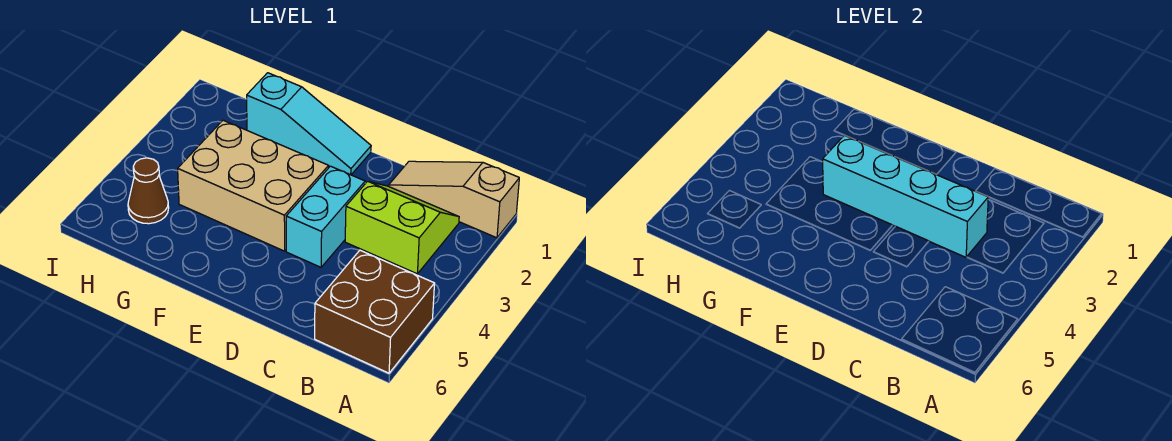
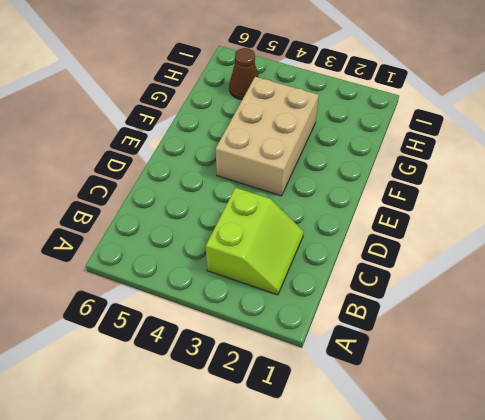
none -> tan 1x3 slope [389,161,519,238]
none -> brown 2x2 brick [315,250,435,373]

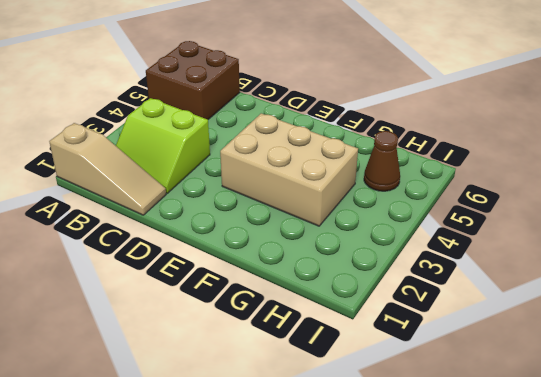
none -> cyan 1x2 brick [286,166,365,267]
none -> cyan 1x3 slope [247,73,371,175]

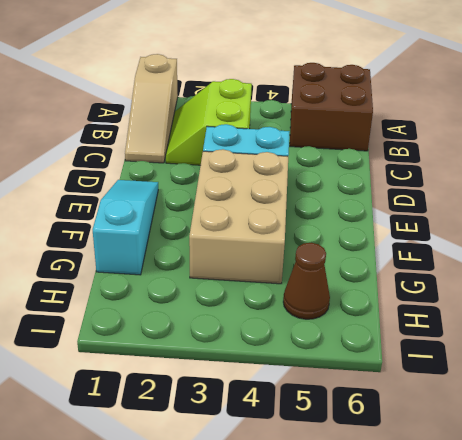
none -> cyan 1x4 brick [823,135,988,257]

